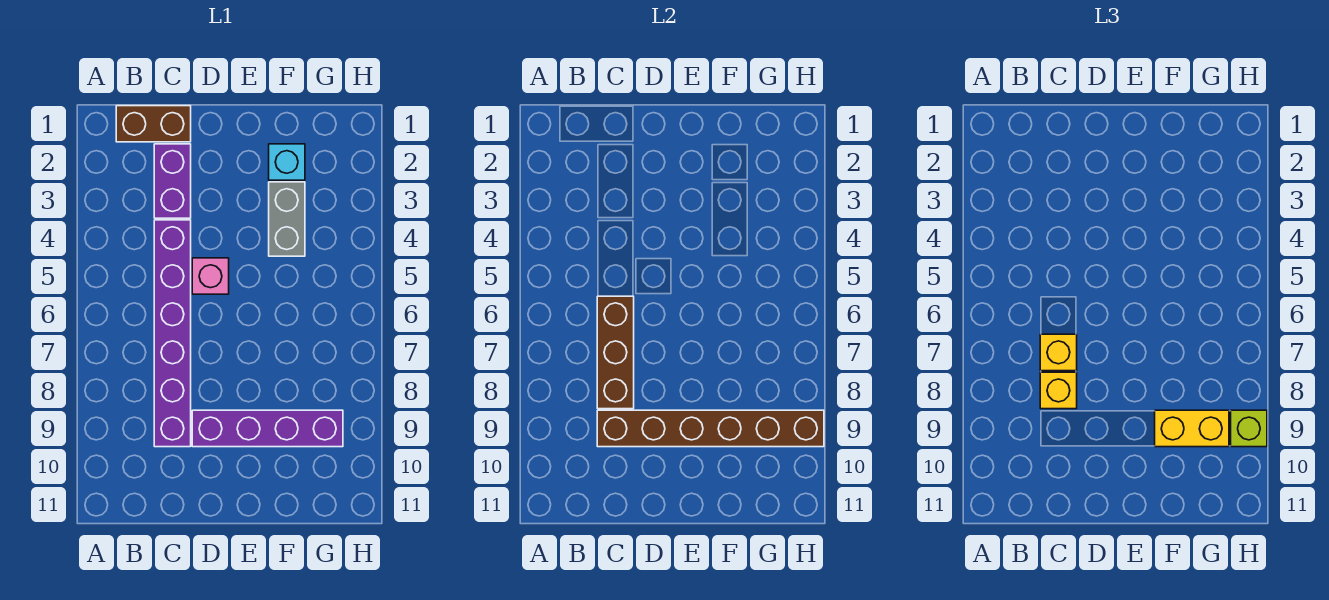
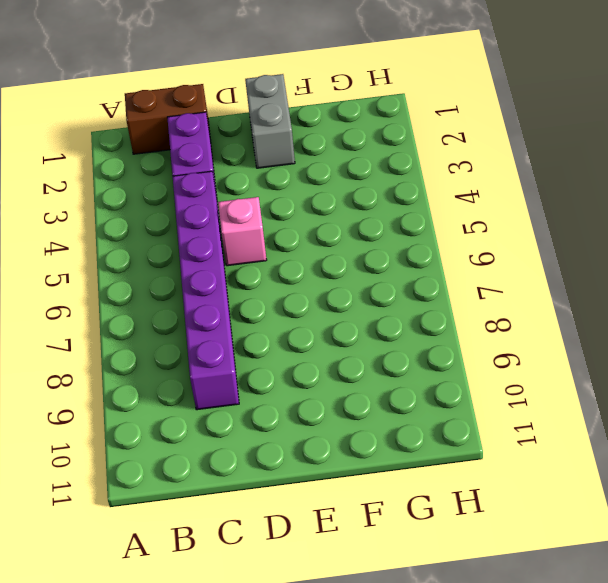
grey 1x2 brick [245,74,295,168] -> grey 1x2 brick moved to [269,182,305,256]
none -> purple 1x4 brick [192,410,343,447]
none -> cyan 1x1 brick [269,144,305,180]
none -> brown 1x3 brick [597,296,634,409]

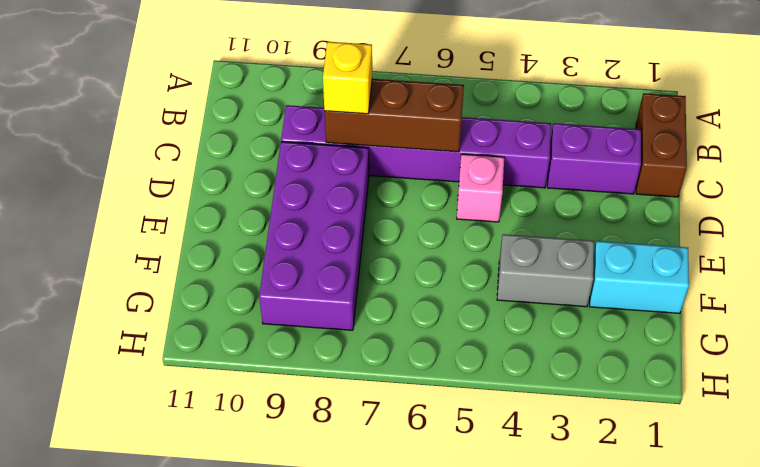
purple 2x4 brick [259,142,369,330] -> purple 1x4 brick [192,410,343,447]
cyan 1x2 brick [590,241,689,313] -> cyan 1x1 brick [269,144,305,180]
none -> brown 1x6 brick [597,410,824,447]
none -> yellow 1x1 brick [1040,334,1077,371]
none -> yellow 1x2 brick [1155,410,1229,447]

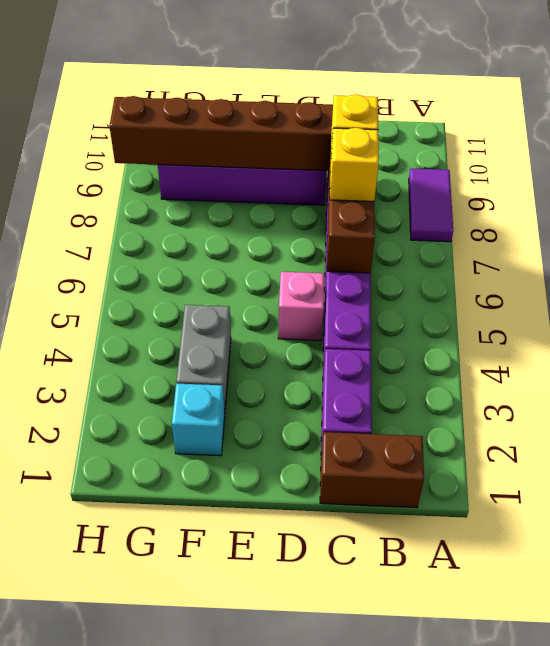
purple 1x2 tile [409,168,453,242] -> none
none -> yellow 1x2 brick [1155,410,1229,447]
none -> lime 1x1 brick [1231,410,1267,447]

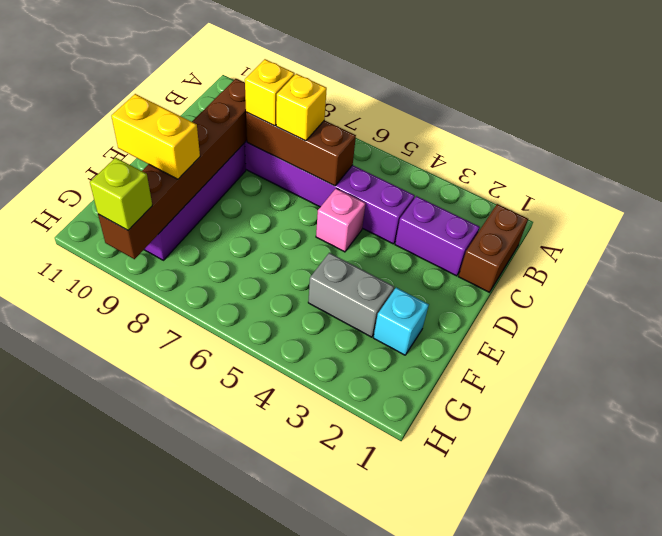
yellow 1x2 brick [111,94,200,179] -> yellow 1x2 brick turned to [1155,410,1229,447]

